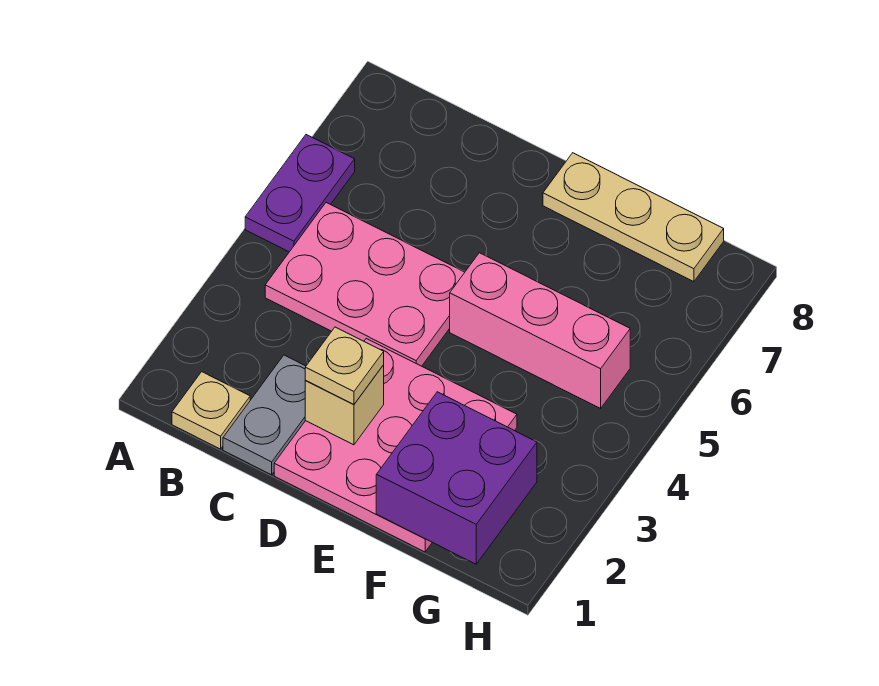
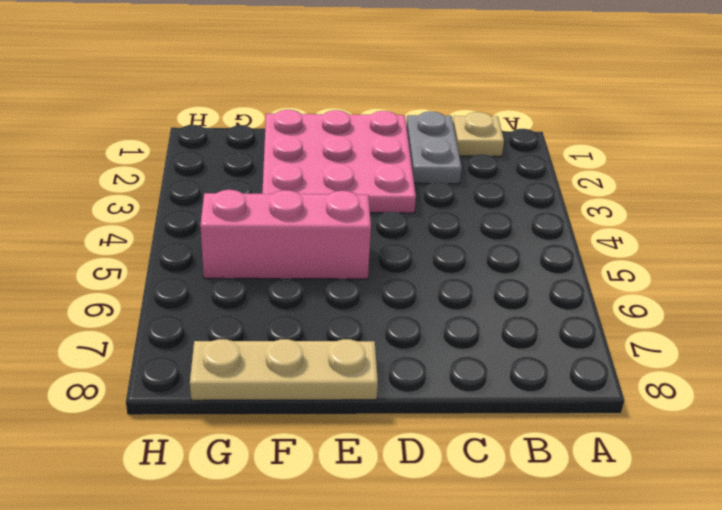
none -> purple 1x2 plate [245,135,355,252]
none -> pink 2x3 plate [265,203,465,366]

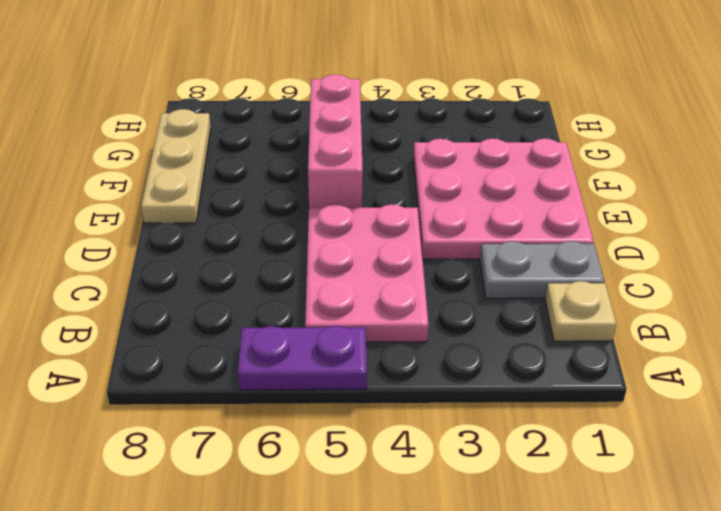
none -> tan 1x1 brick [305,365,384,445]
none -> purple 2x2 brick [376,392,537,564]

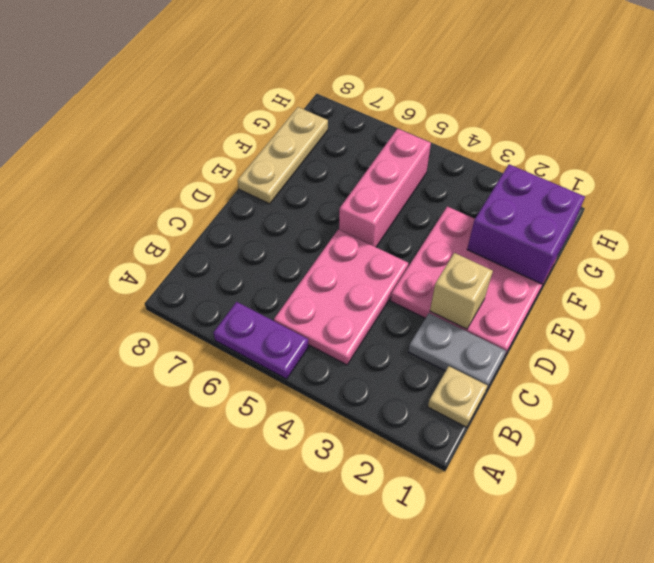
none -> tan 1x1 plate [305,327,384,405]

